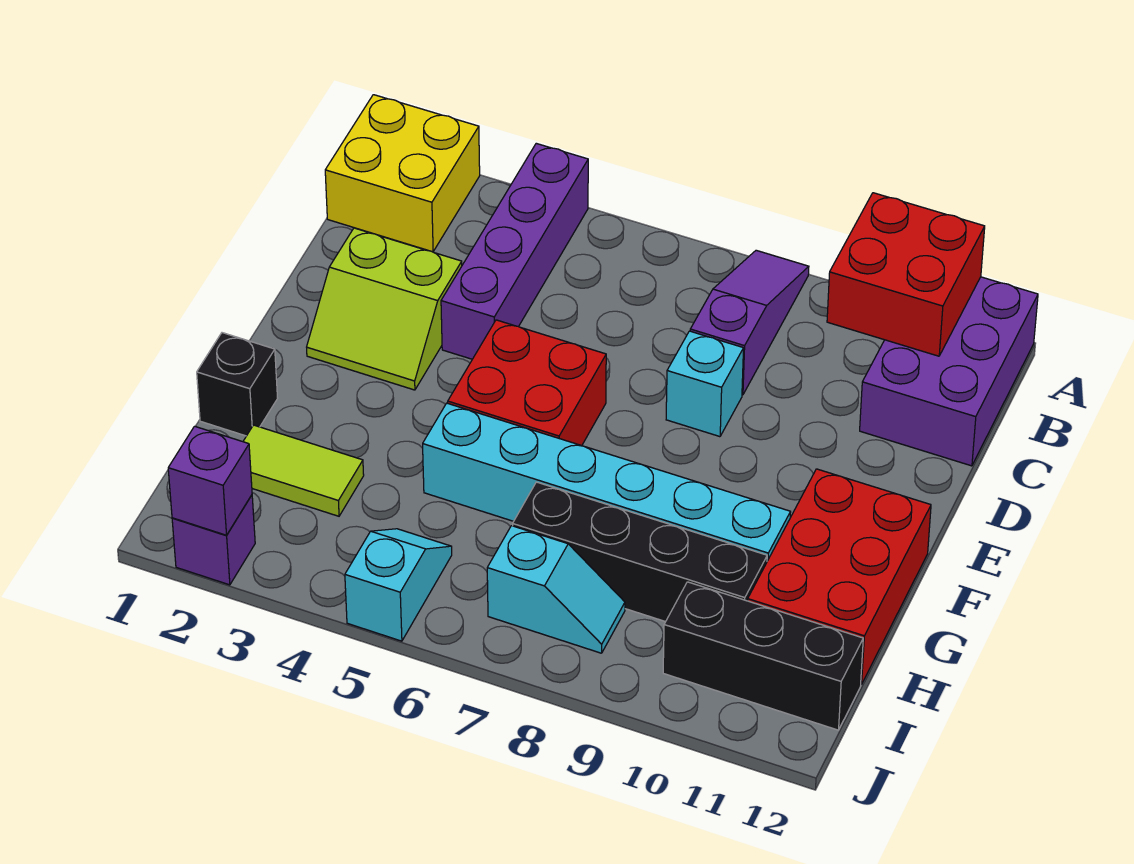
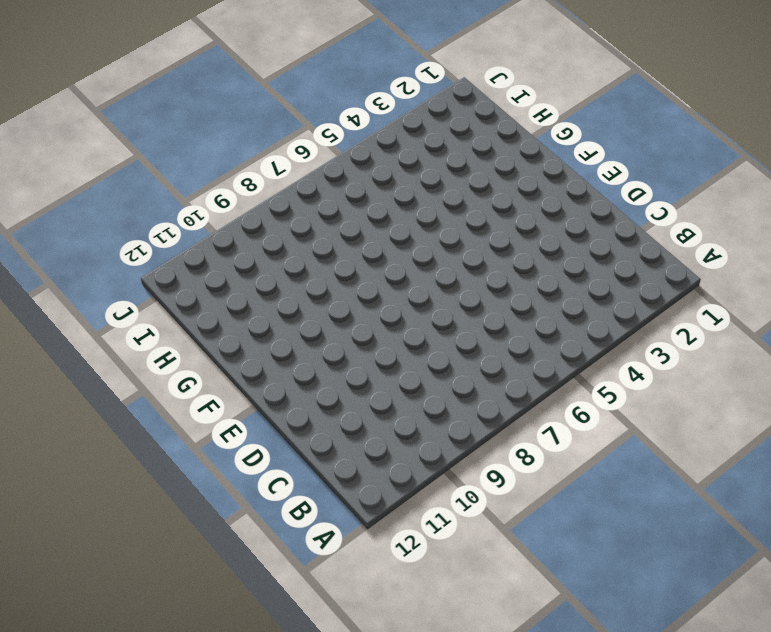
none -> yellow 2x2 brick [325,95,480,252]
none -> purple 1x4 brick [441,143,588,359]
none -> purple 1x3 slope [690,250,809,395]

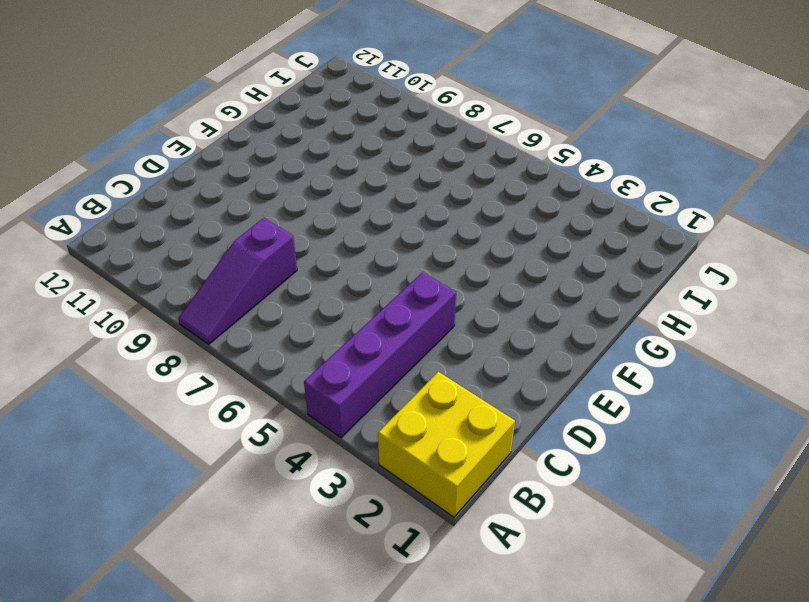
none -> purple 2x3 brick [860,277,1038,466]
none -> lime 2x2 slope [307,228,462,390]
none -> cyan 1x1 brick [666,331,744,437]

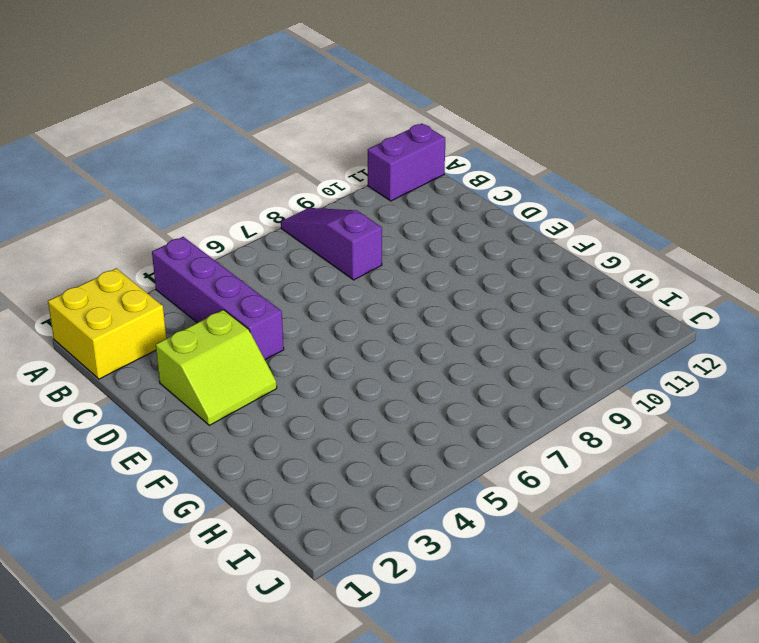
purple 1x2 brick [368,124,445,201] -> purple 2x3 brick [860,277,1038,466]
none -> cyan 1x1 brick [666,331,744,437]
none -> red 2x2 brick [448,320,606,446]
none -> red 2x3 brick [748,469,931,684]

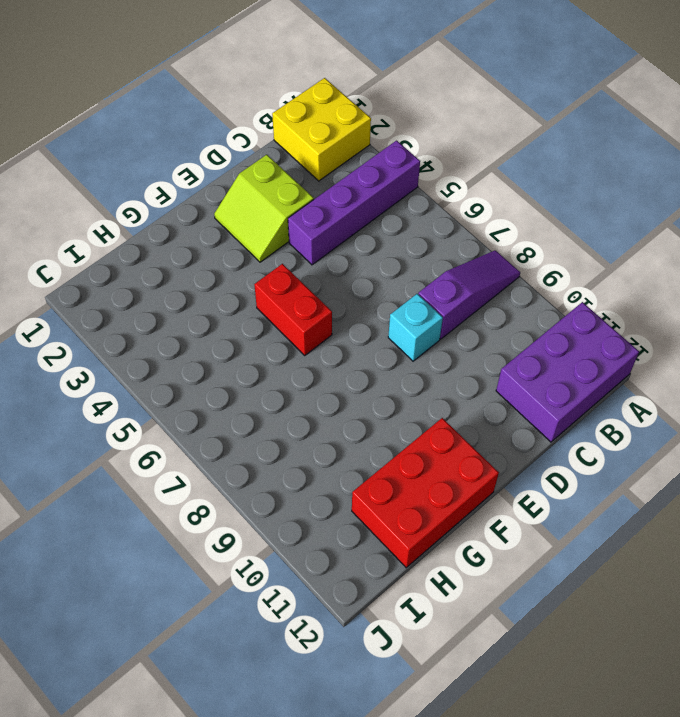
red 1x2 brick [254,264,332,355] -> red 2x2 brick [448,320,606,446]
none -> black 1x1 brick [197,333,278,436]
none -> cyan 1x6 brick [423,403,791,561]
none -> lime 1x2 tile [243,425,364,516]

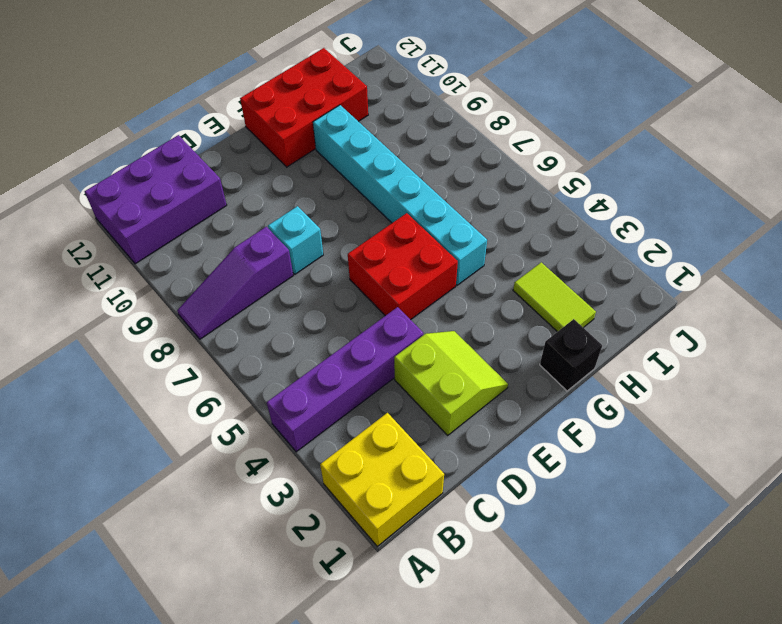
none -> black 1x4 brick [513,482,767,622]
none -> cyan 1x2 slope [345,529,452,641]
none -> cyan 1x2 slope [487,526,625,653]

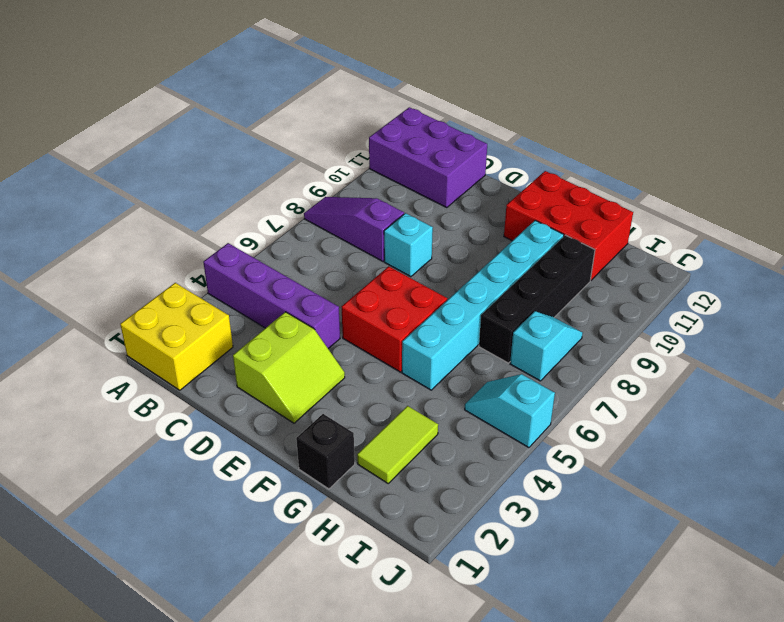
none -> black 1x3 brick [663,582,863,730]
none -> purple 1x1 brick [172,495,255,585]
none -> red 2x2 brick [827,193,985,356]

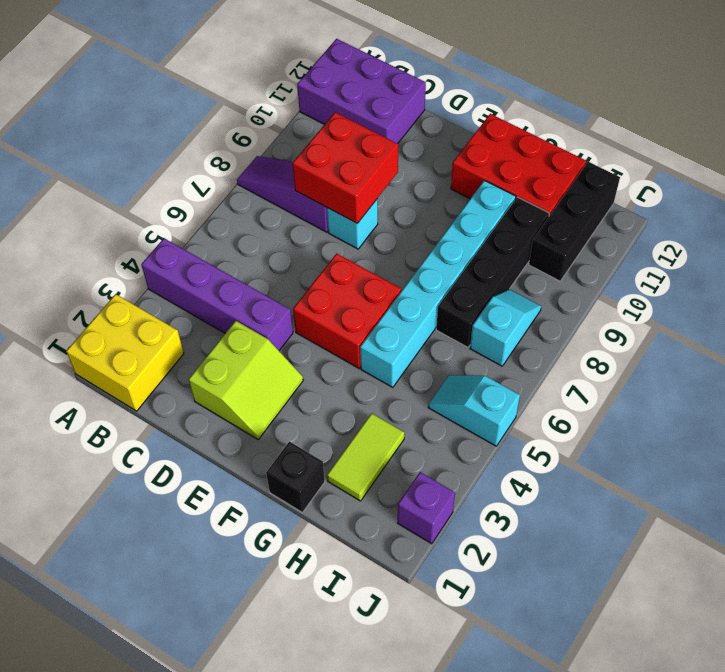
red 2x2 brick [292,112,398,223] -> red 2x2 brick moved to [827,193,985,356]
none -> purple 1x1 brick [168,426,252,535]

